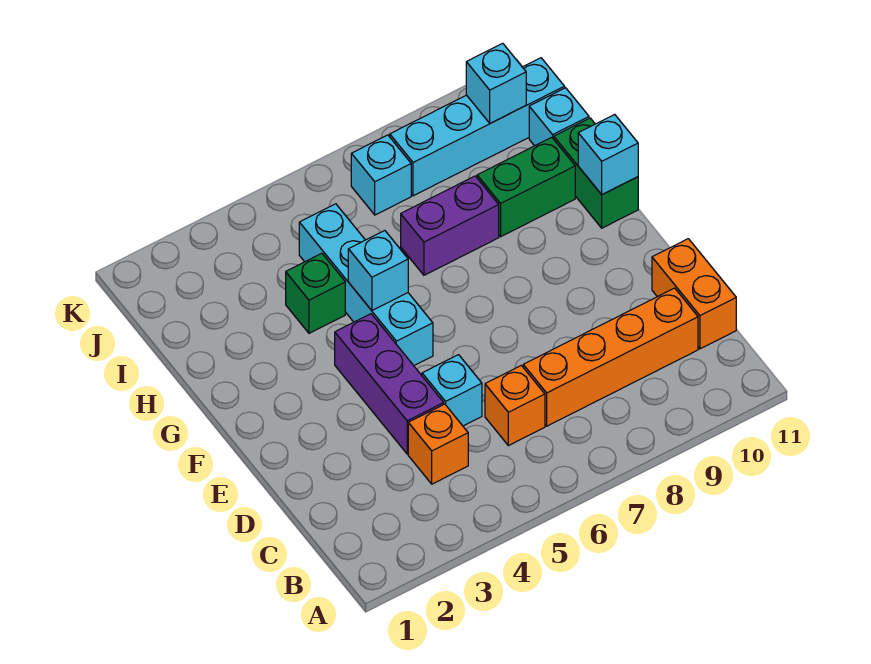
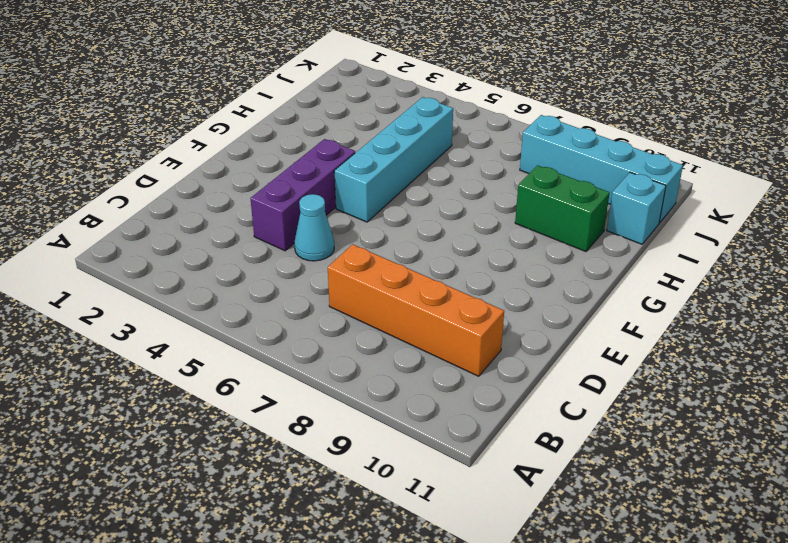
cyan 1x1 cone [294,194,334,261] -> cyan 1x1 brick [422,355,482,426]
none -> orange 1x1 brick [408,404,468,484]
none -> orange 1x1 brick [485,365,545,446]
none -> orange 1x2 brick [652,239,736,349]

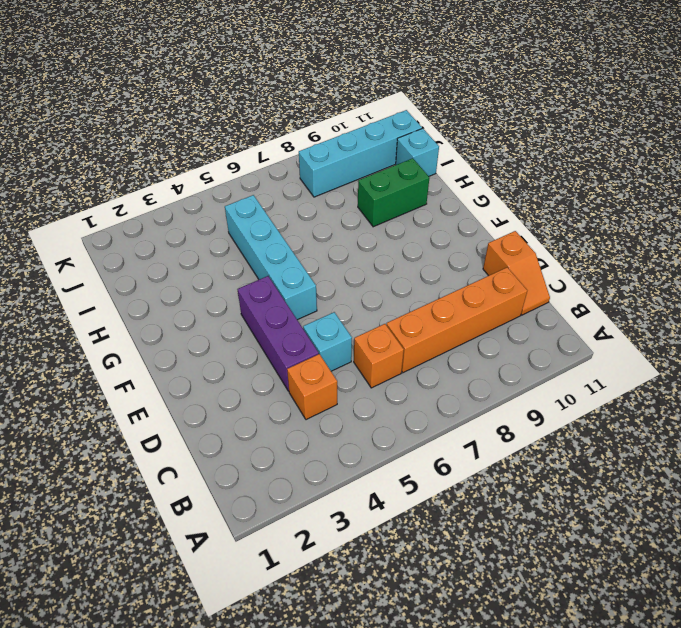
orange 1x2 slope [483,231,550,315] -> orange 1x2 brick [652,239,736,349]
none -> green 1x2 brick [554,118,638,228]
none -> green 1x1 brick [286,253,345,333]
none -> purple 1x2 brick [401,176,499,275]

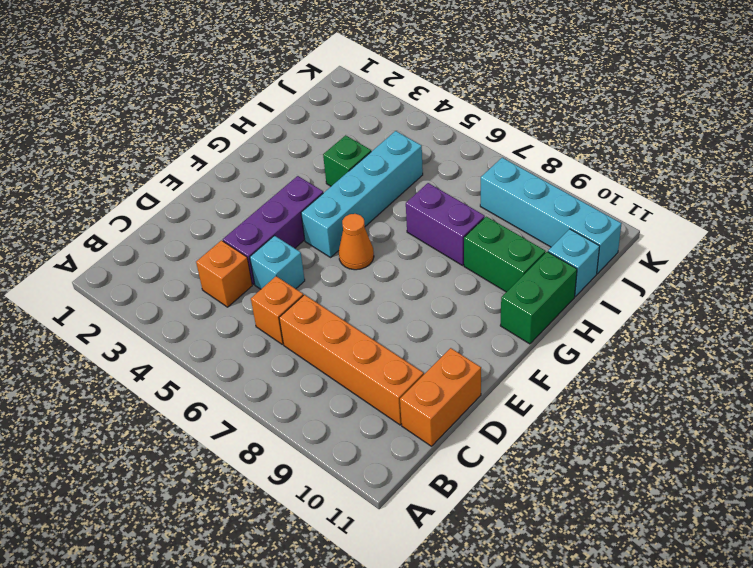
orange 1x1 cone [339,214,374,270] -> none
none -> cyan 1x1 brick [351,135,411,215]
none -> cyan 1x1 brick [348,231,408,310]
none -> cyan 1x1 brick [578,115,638,195]

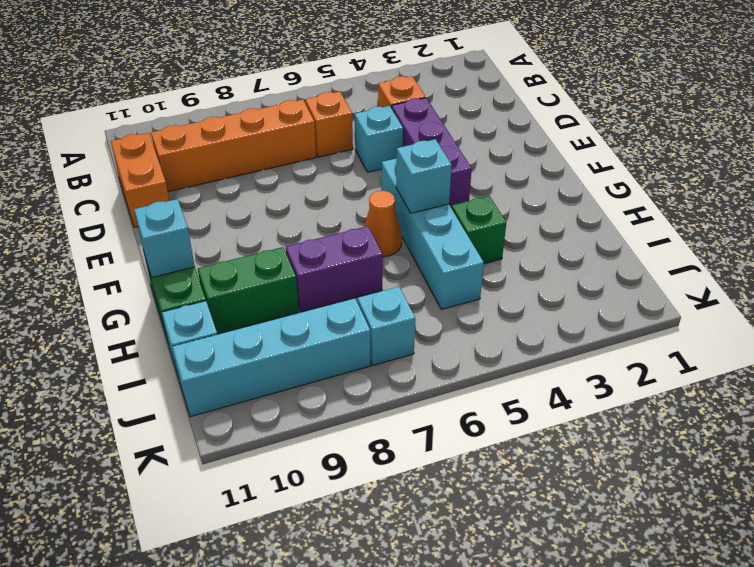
orange 1x1 cone [364,191,402,257] -> none
none -> cyan 1x1 brick [466,43,526,123]

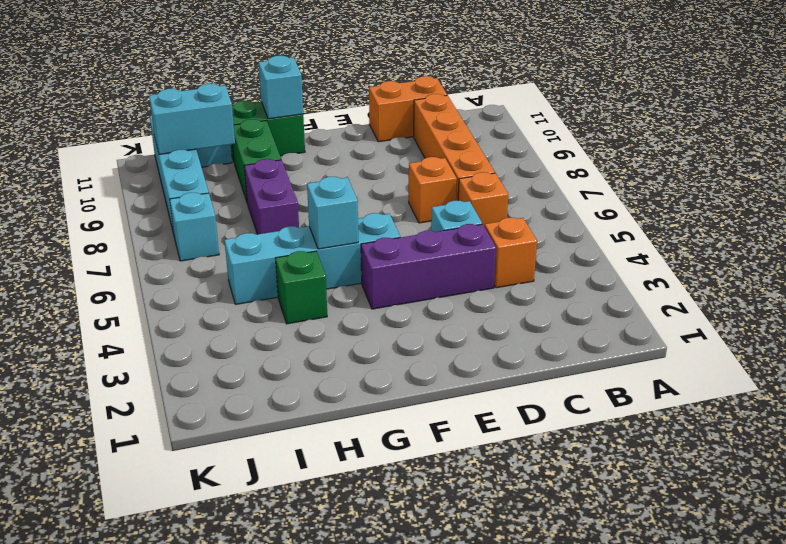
orange 1x1 brick [409,157,457,223] -> none
cyan 1x2 brick [149,84,235,154] -> cyan 1x1 brick [466,43,526,123]

